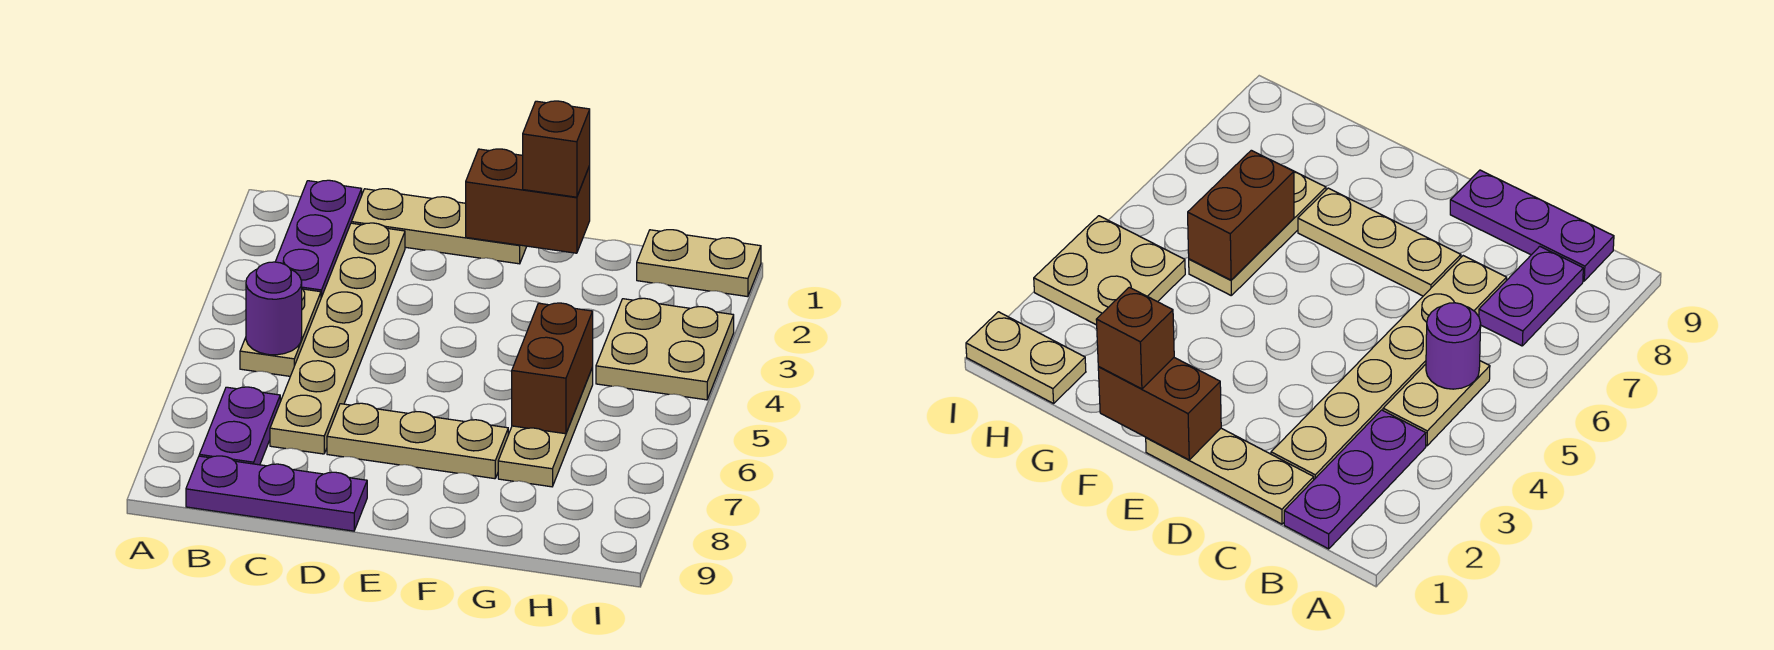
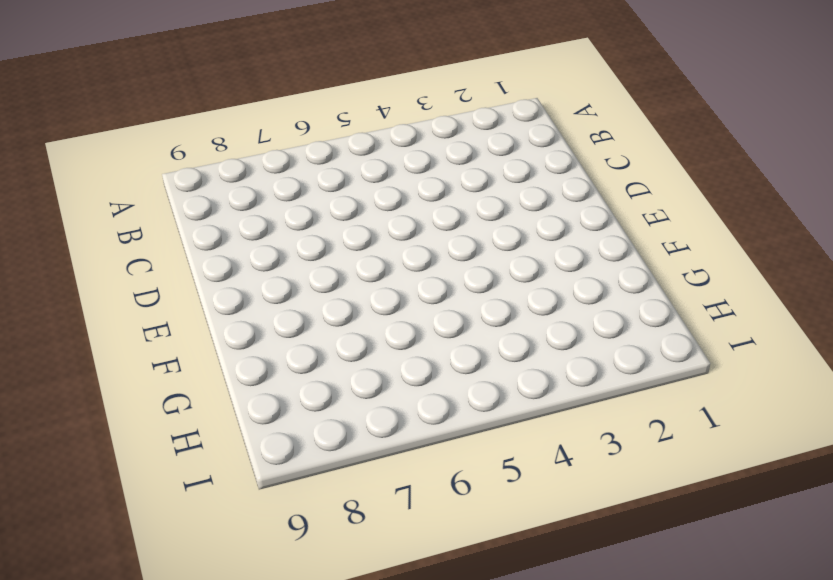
none -> purple 1x3 plate [275,180,362,298]
none -> tan 1x2 plate [240,289,321,376]
none -> purple 1x2 plate [199,387,280,465]

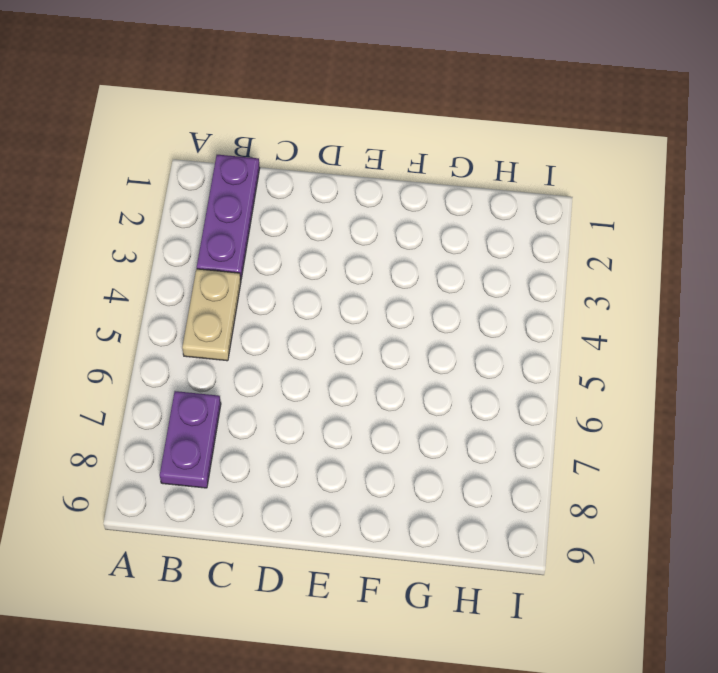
none -> purple 1x3 plate [186,456,367,531]
none -> tan 1x3 plate [351,189,527,264]
none -> tan 1x6 plate [270,223,405,454]

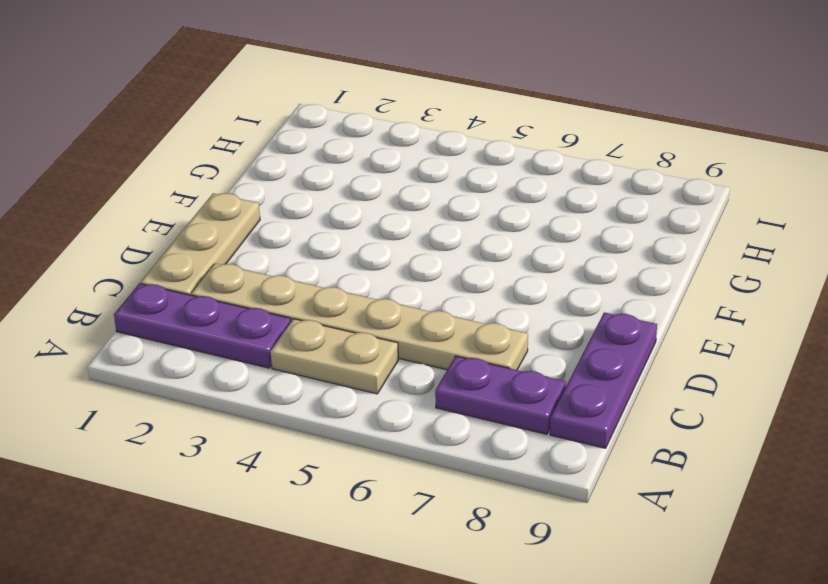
none -> tan 1x3 plate [327,403,508,479]
none -> tan 1x3 plate [498,368,593,487]
none -> tan 1x2 plate [637,230,761,297]

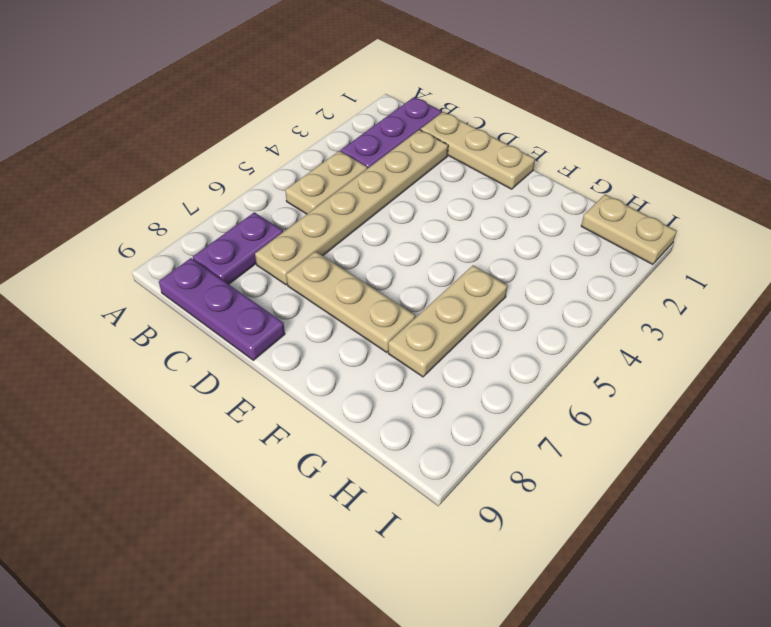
none -> tan 2x2 plate [596,298,734,400]
none -> purple 1x1 round brick [246,262,302,355]
none -> brown 1x2 brick [466,149,590,253]

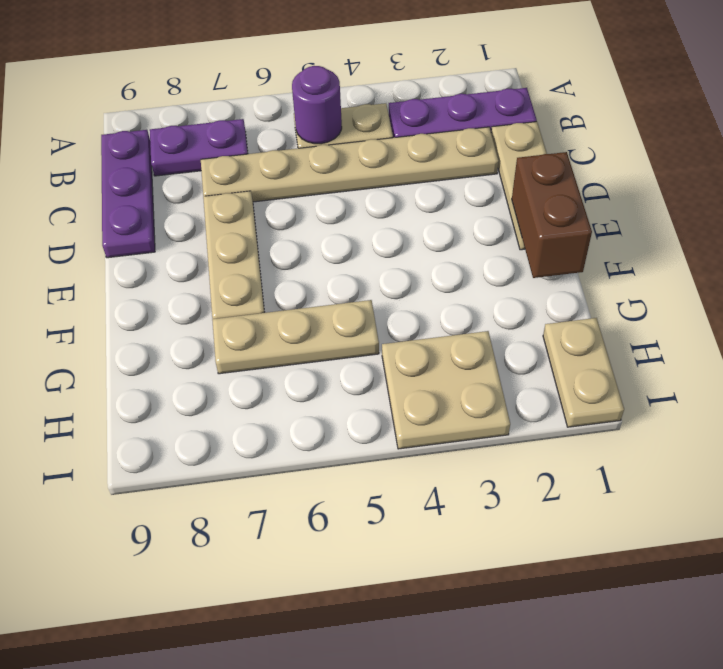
none -> brown 1x2 brick [512,303,593,434]
none -> brown 1x1 brick [523,101,590,197]

